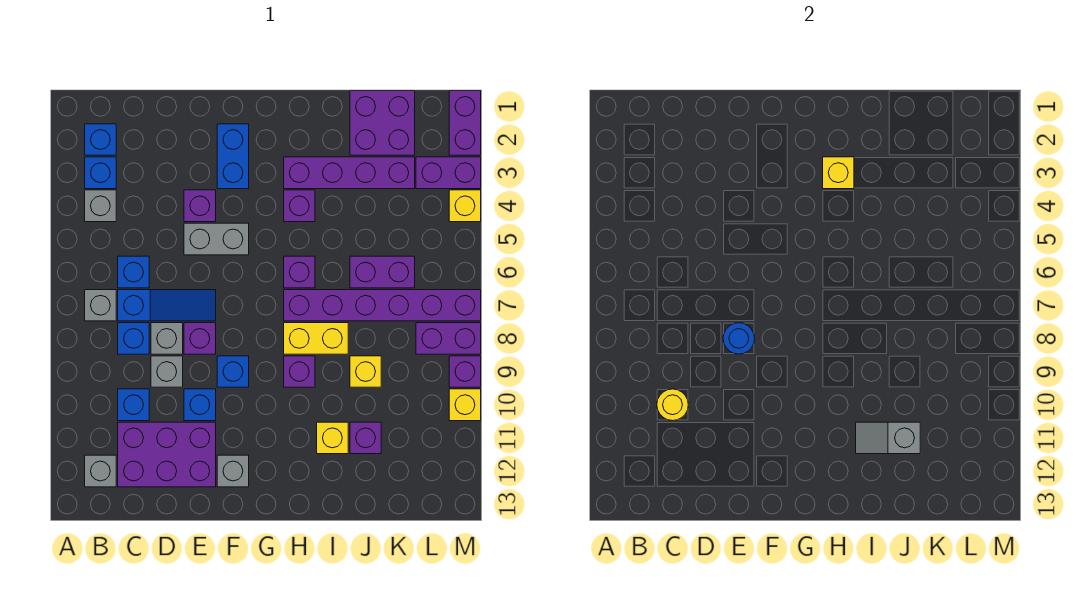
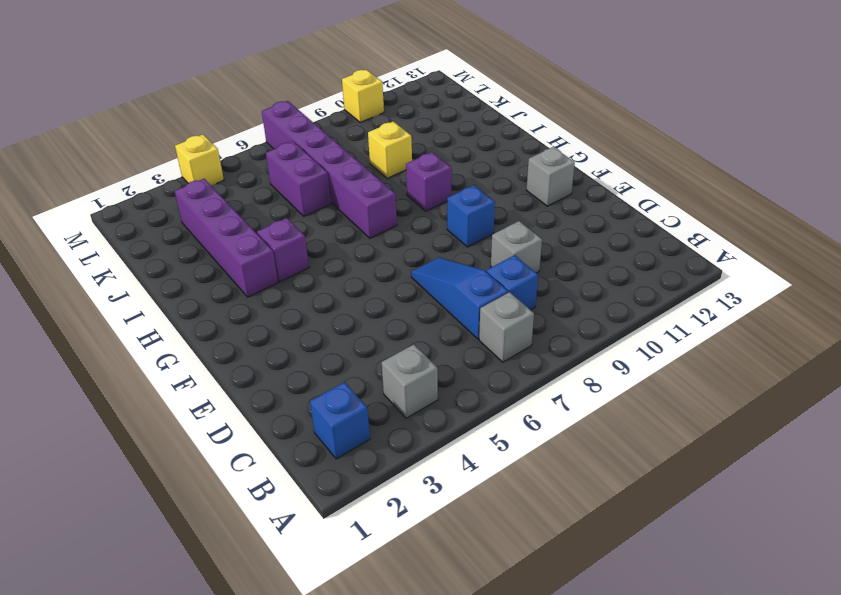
none -> blue 1x1 brick [85,157,116,189]
none -> grey 1x1 brick [85,455,116,487]
none -> blue 1x1 brick [118,256,149,288]
none -> blue 1x1 brick [118,389,149,421]

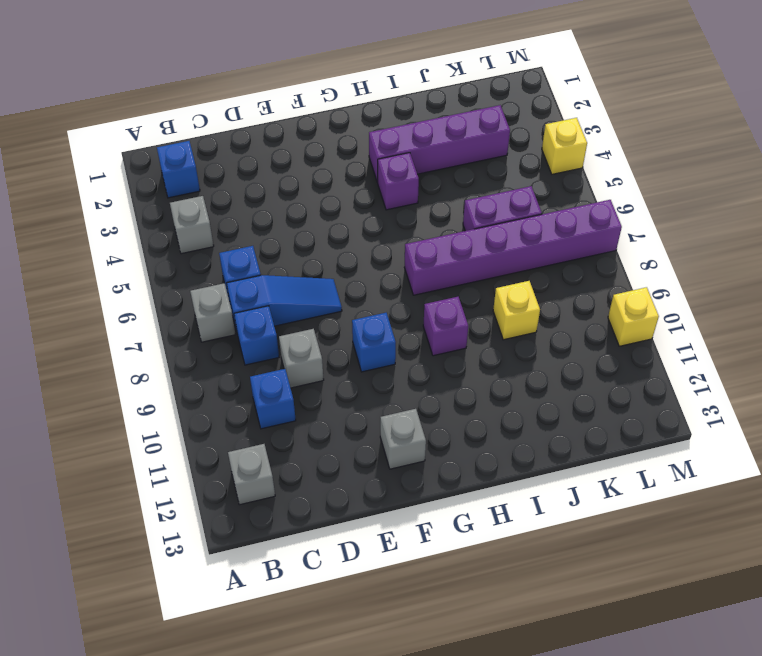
none -> blue 1x1 brick [85,157,116,189]
none -> purple 2x3 brick [118,422,216,487]
none -> grey 1x1 brick [151,323,183,354]
none -> purple 1x1 brick [184,190,216,222]

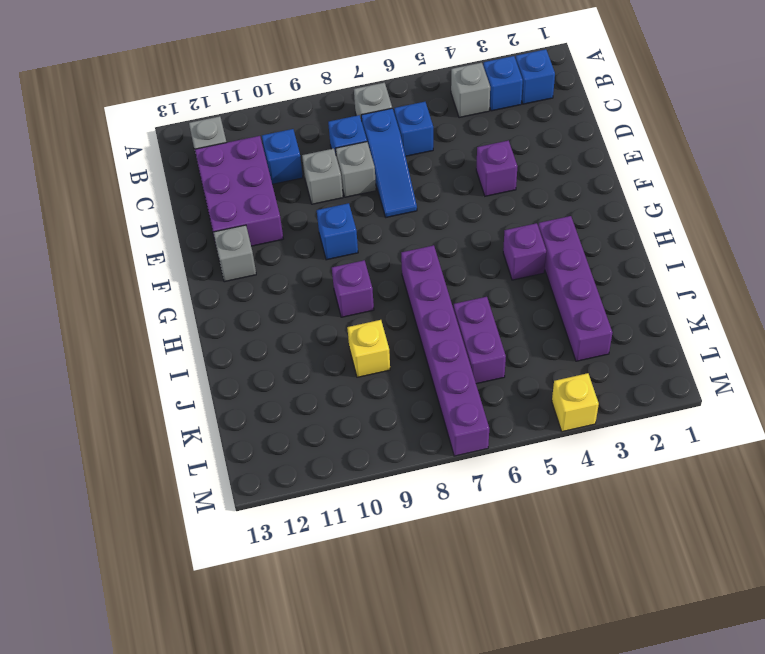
none -> grey 1x2 brick [184,223,249,255]
none -> purple 1x1 brick [184,323,216,354]
none -> blue 1x1 brick [184,389,216,421]
none -> blue 1x2 brick [217,124,249,189]

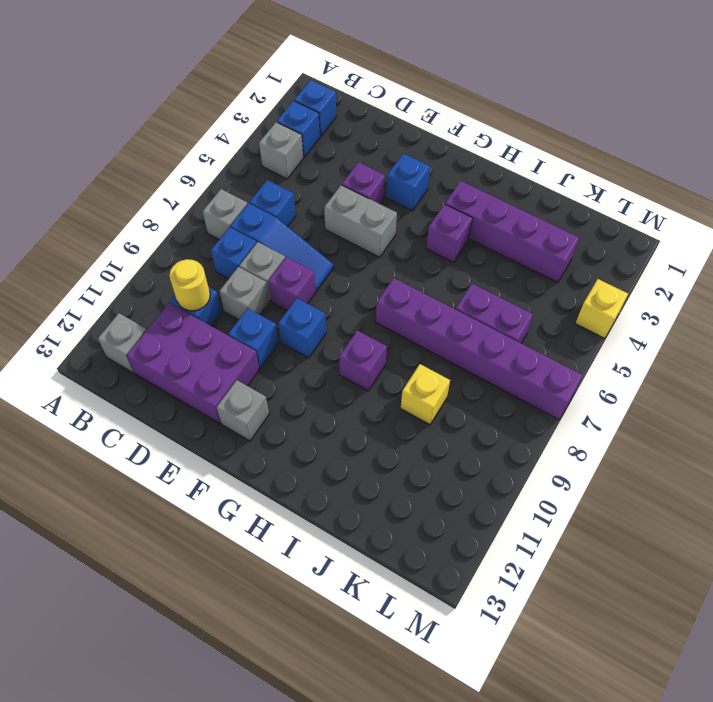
blue 1x1 brick [386,153,430,211] -> blue 1x2 brick [217,124,249,189]
none -> purple 1x1 brick [284,256,315,288]
none -> yellow 1x2 brick [284,323,348,354]
none -> yellow 1x1 brick [317,422,348,454]
none -> purple 2x2 brick [350,91,415,155]

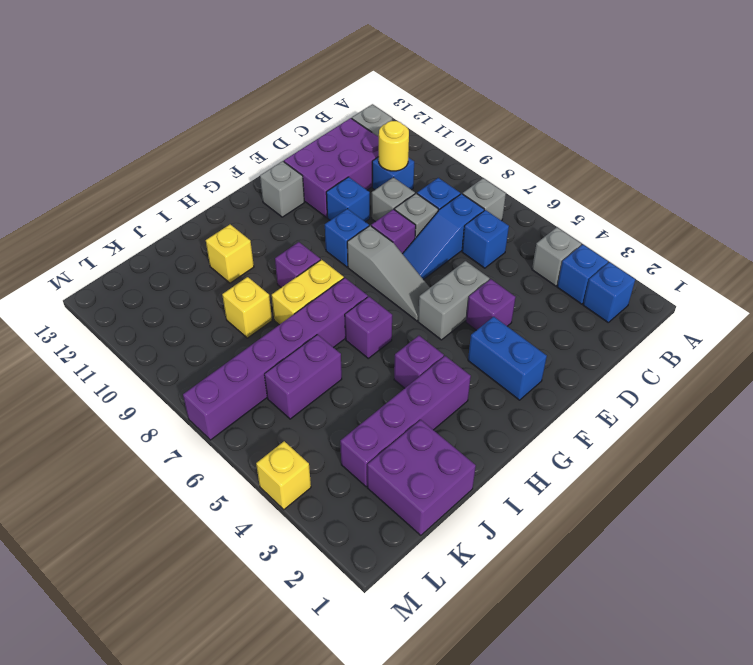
grey 1x3 slope [347,226,430,321] -> none
none -> purple 1x1 brick [350,422,381,454]
none -> purple 1x2 brick [416,157,481,189]
none -> purple 1x2 brick [416,323,481,354]
none -> purple 1x2 brick [449,91,481,155]

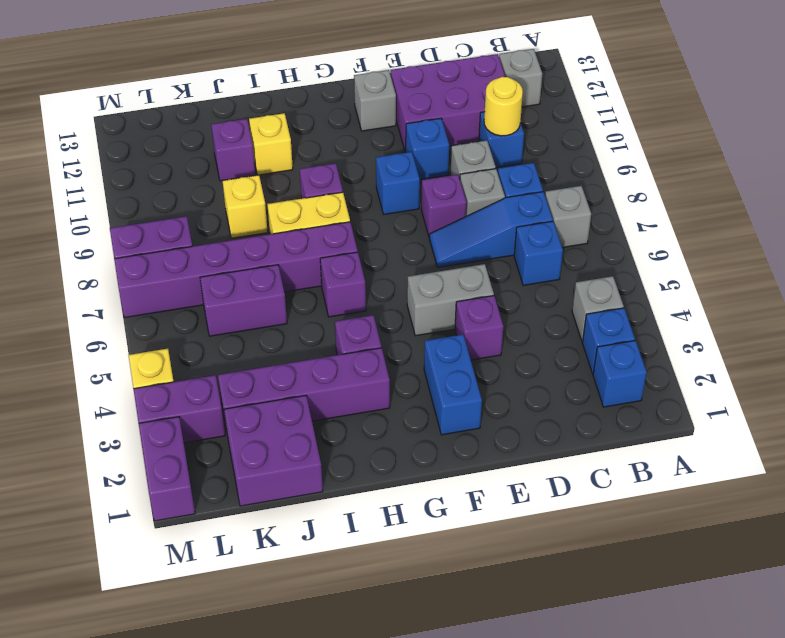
none -> purple 1x1 brick [449,356,481,387]
none -> yellow 1x1 brick [449,389,481,421]
none -> blue 1x1 round brick [723,323,755,354]
none -> yellow 1x1 brick [823,157,854,189]

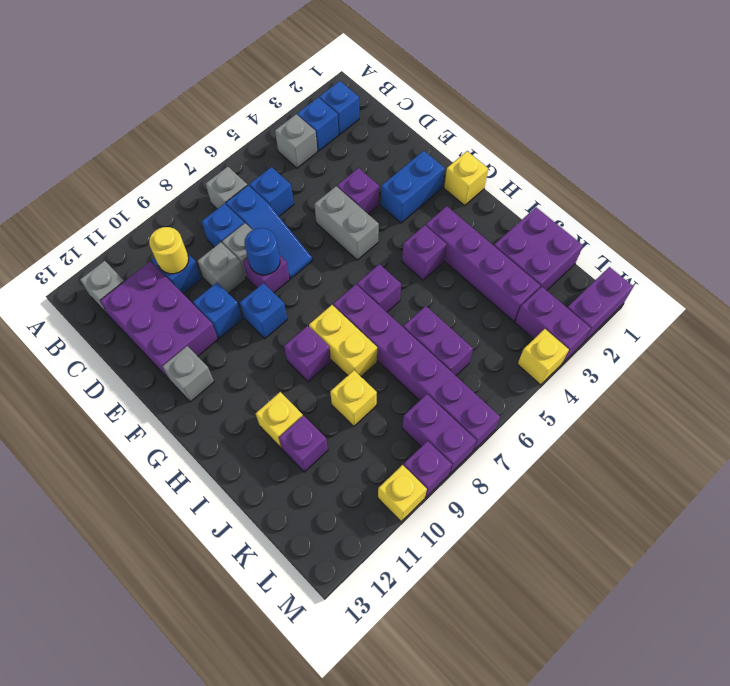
yellow 1x1 brick [444,151,488,205] -> yellow 1x1 brick moved to [823,157,854,189]
none -> grey 1x2 slope [856,422,920,454]

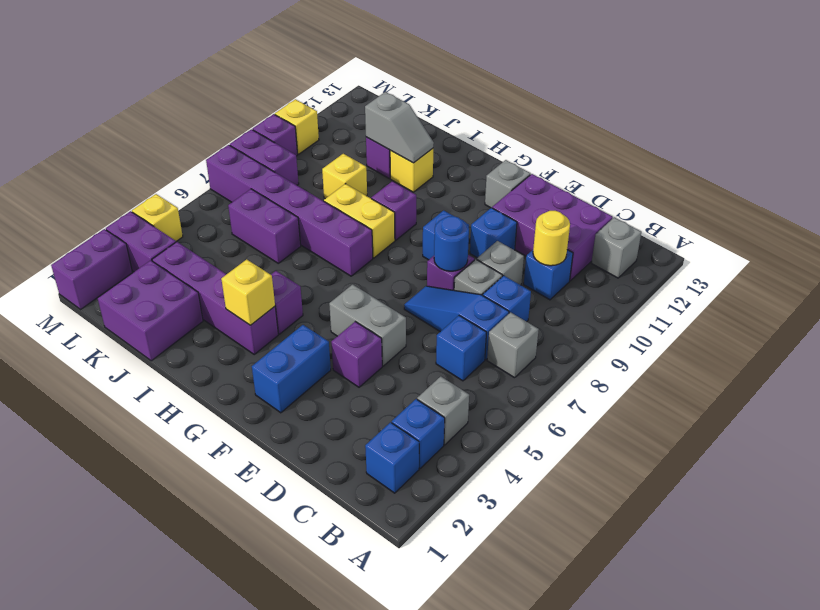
none -> purple 1x1 brick [284,256,315,288]

